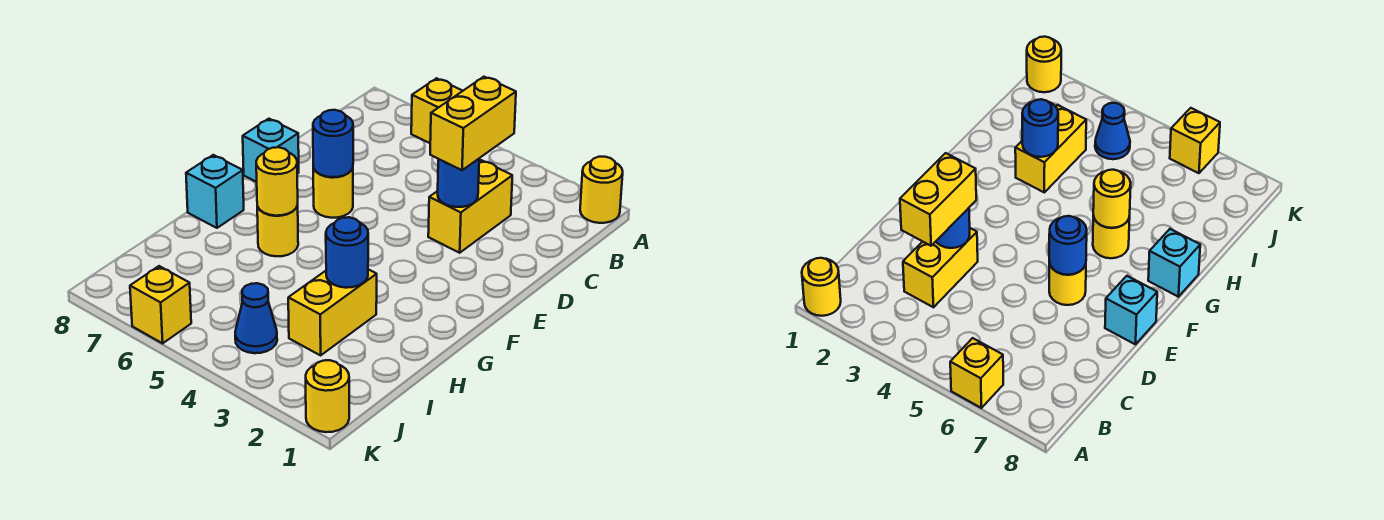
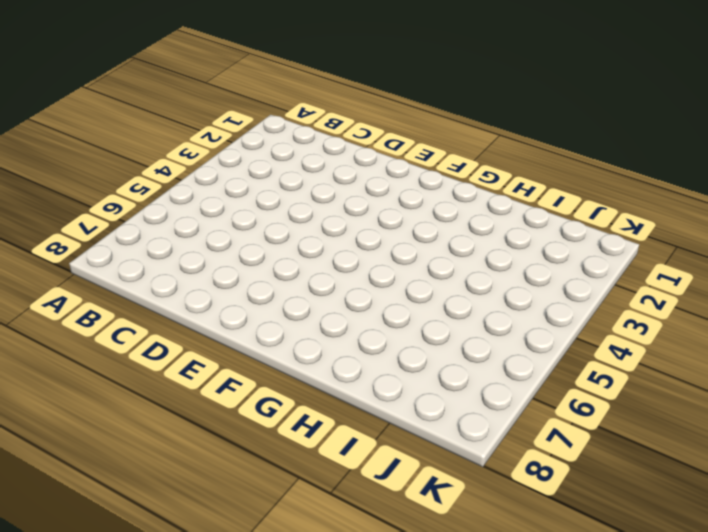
none -> yellow 1x1 round brick [580,157,623,223]
none -> yellow 1x1 brick [411,78,462,143]
none -> yellow 1x2 brick [428,160,512,253]

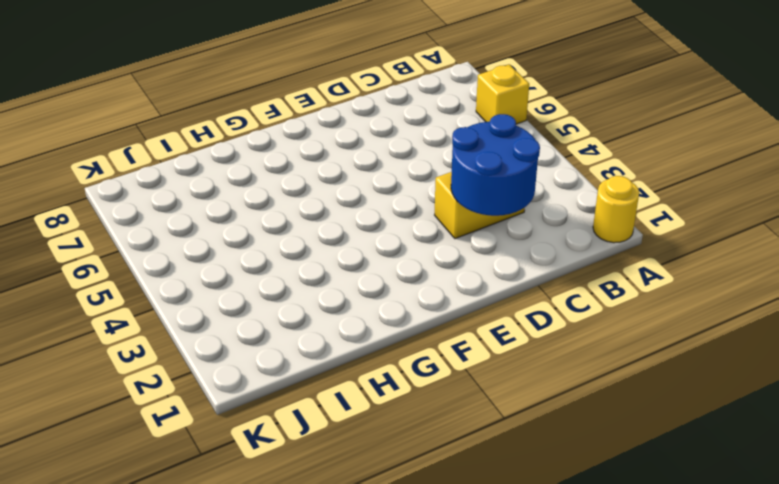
blue 2x2 round brick [451,114,540,216] -> blue 1x1 round brick [438,159,479,207]
none -> yellow 1x1 round brick [313,167,353,218]
none -> cyan 1x1 brick [243,119,299,182]
none -> yellow 1x1 round brick [257,206,298,256]

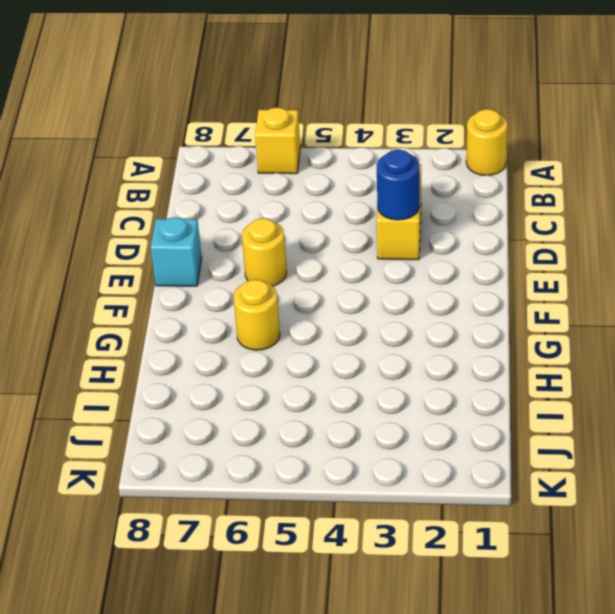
none -> cyan 1x1 brick [186,155,244,228]
none -> yellow 1x2 brick [288,269,377,355]
none -> blue 1x1 cone [235,283,277,353]

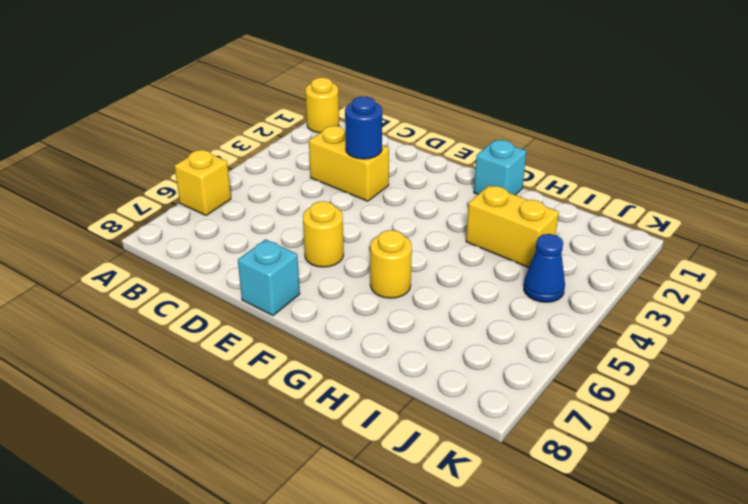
cyan 1x1 brick [474,140,526,195] -> cyan 1x1 brick moved to [186,155,244,228]
none -> yellow 1x1 round brick [306,360,349,432]
none -> yellow 1x1 brick [130,266,191,343]
none -> blue 1x1 round brick [313,110,353,177]

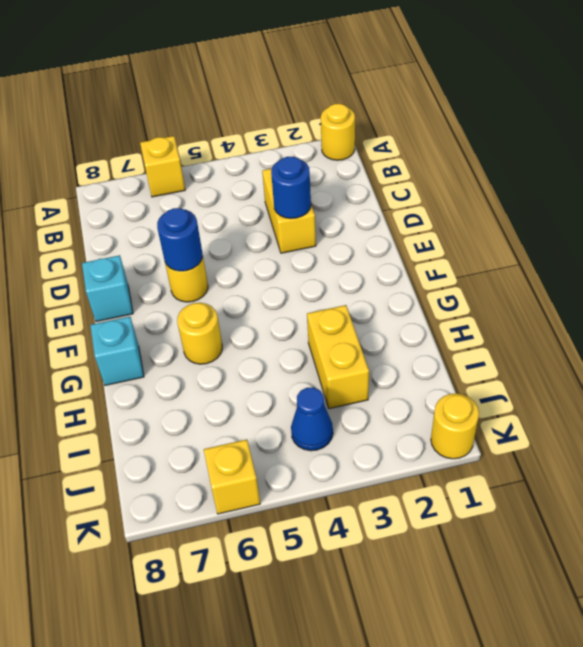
none -> yellow 1x1 round brick [256,147,298,216]
none -> blue 1x1 round brick [326,217,368,288]
none -> yellow 1x2 brick [430,77,516,170]

